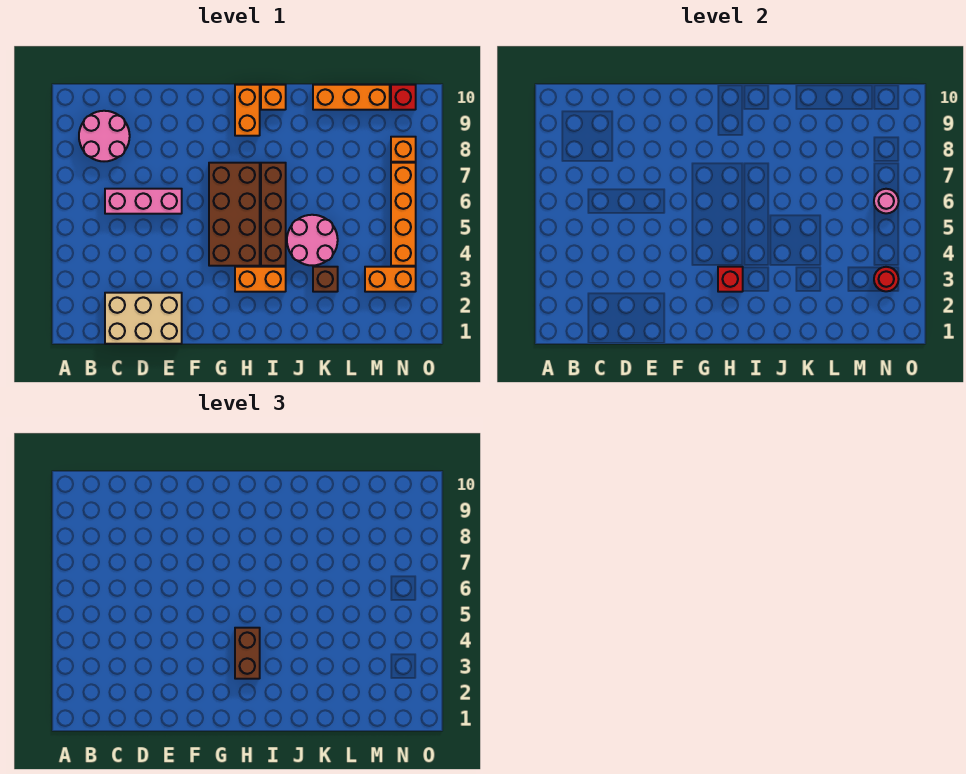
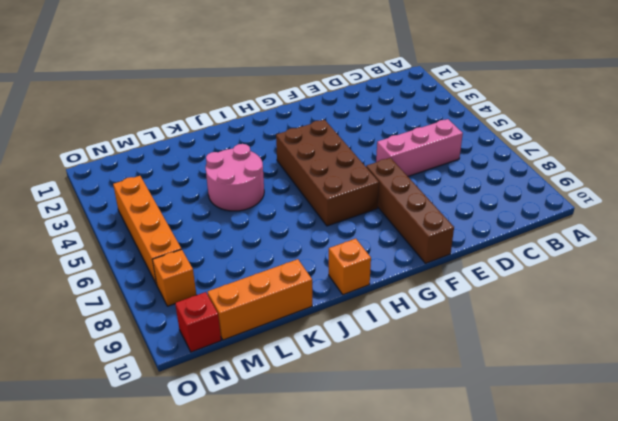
brown 1x4 brick [366,158,454,263] -> brown 1x4 brick moved to [261,163,286,266]
none -> pink 2x2 round brick [79,111,130,161]
none -> tan 2x3 brick [105,293,182,344]
none -> orange 1x2 brick [235,267,286,292]

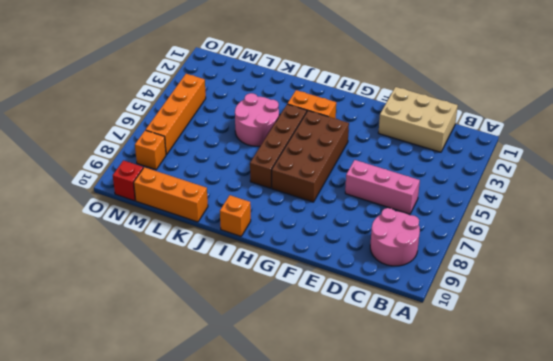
none -> orange 1x2 brick [235,85,260,136]
none -> brown 1x1 brick [313,267,338,292]
none -> orange 1x2 brick [365,267,416,292]

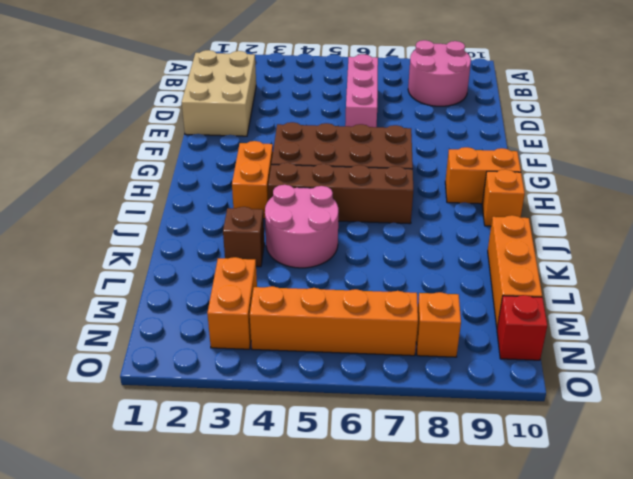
none -> red 1x1 brick [718,267,743,292]
none -> red 1x1 round brick [874,267,899,291]
none -> pink 1x1 round brick [874,189,899,213]

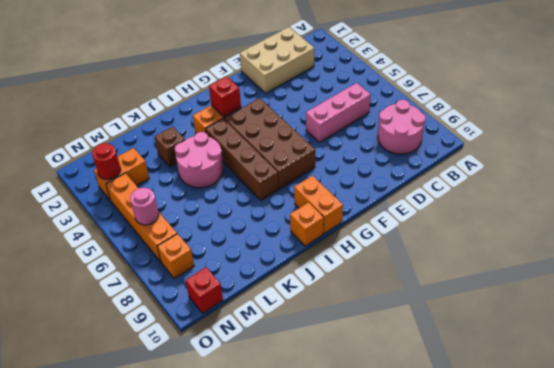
none -> orange 1x3 brick [313,85,390,110]
none -> brown 1x2 brick [235,628,260,679]

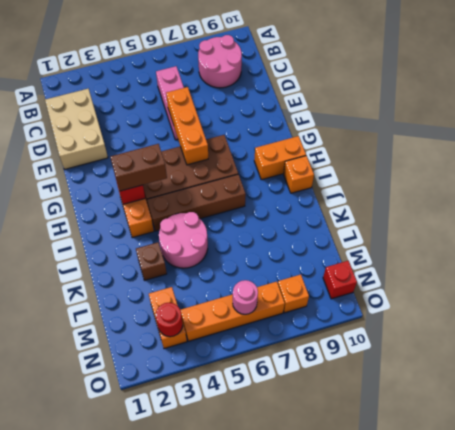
orange 1x3 brick [166,87,208,165] -> orange 1x3 brick moved to [313,85,390,110]

